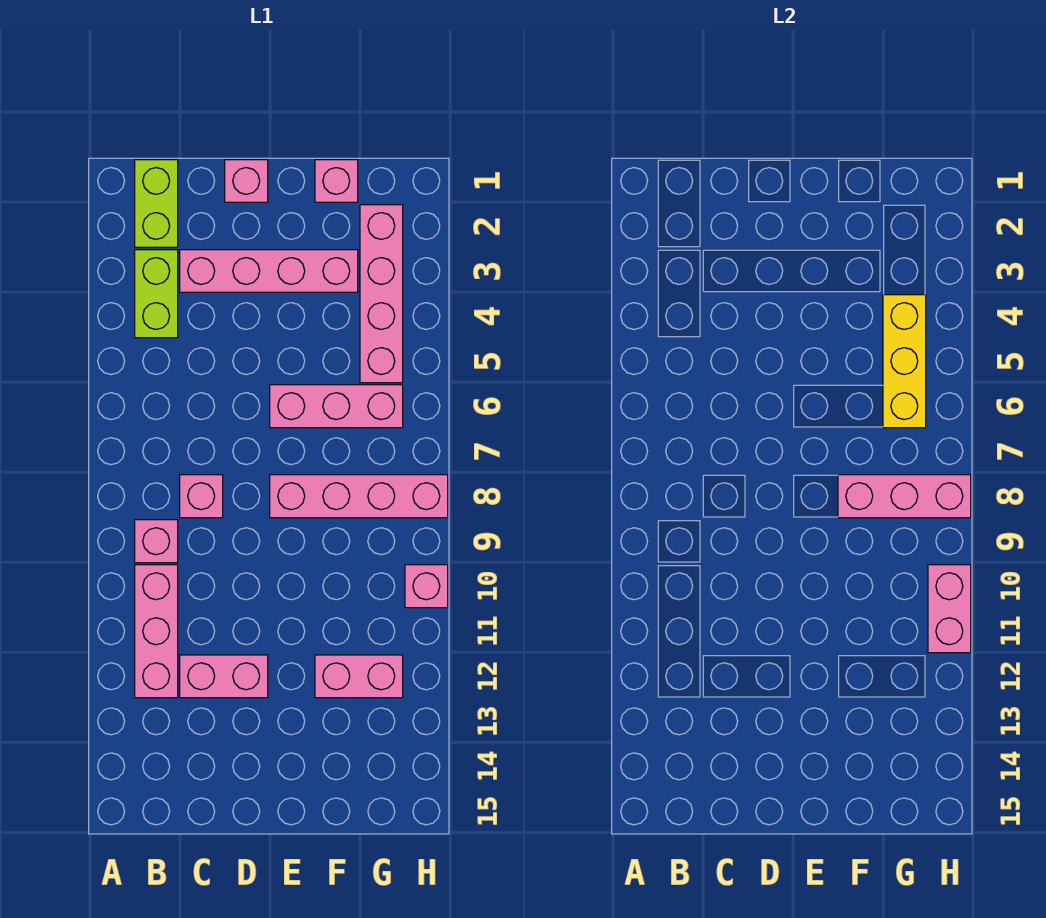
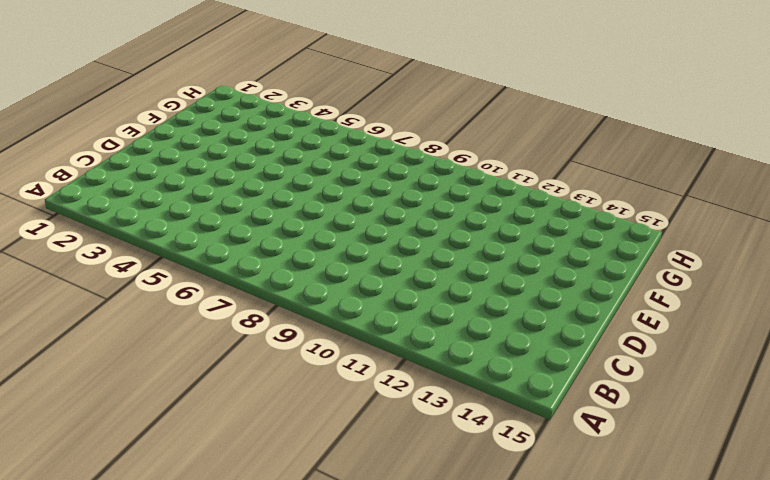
none -> lime 1x2 brick [135,160,178,247]
none -> lime 1x2 brick [135,250,178,338]
none -> pink 1x1 brick [135,520,178,563]

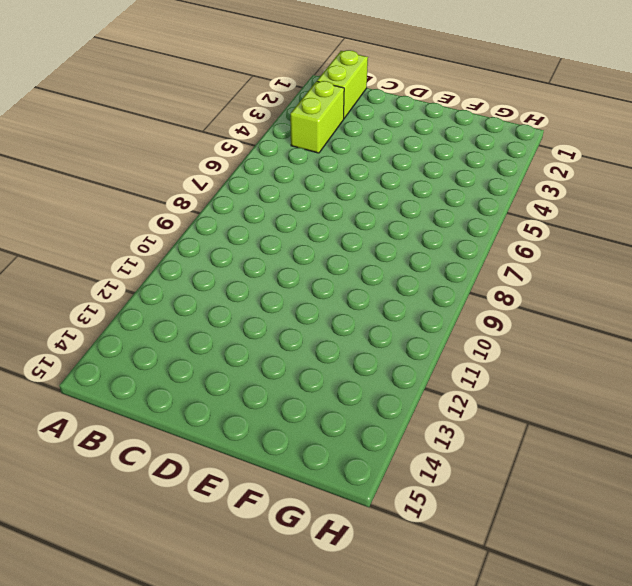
none -> pink 1x1 brick [135,520,178,563]
none -> pink 1x3 brick [135,565,178,698]
none -> pink 1x4 brick [180,250,358,292]

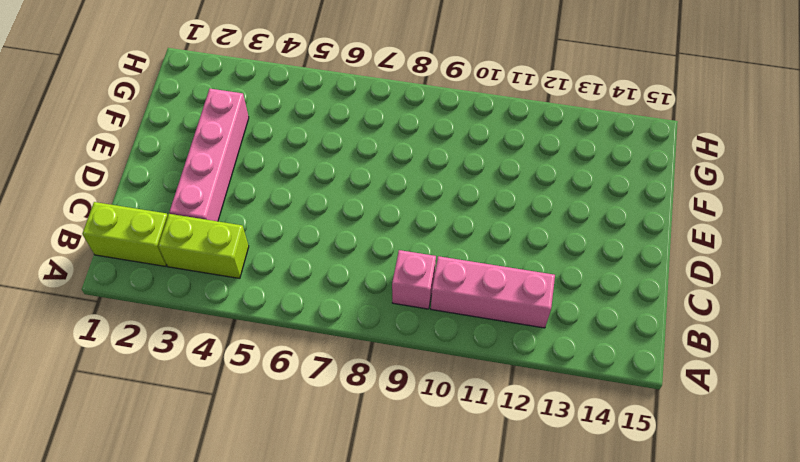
none -> pink 1x1 brick [180,475,223,518]
none -> pink 1x2 brick [180,655,268,698]
none -> pink 1x1 brick [225,160,268,202]

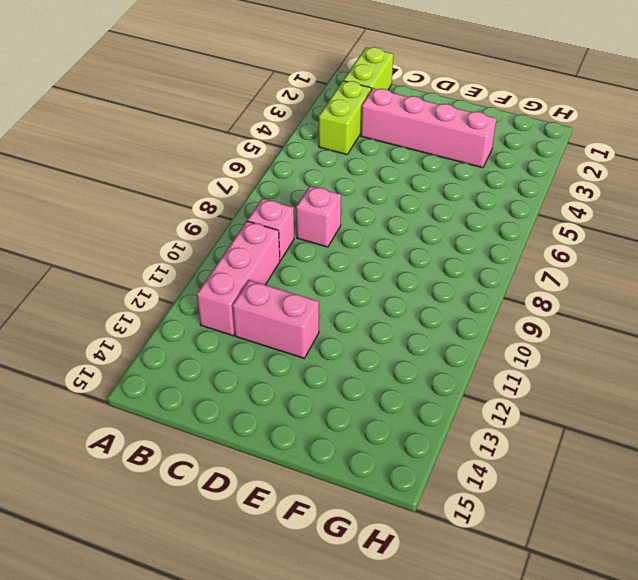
none -> pink 1x1 brick [225,160,268,202]
none -> pink 1x3 brick [270,385,403,428]
none -> pink 1x4 brick [270,475,448,518]

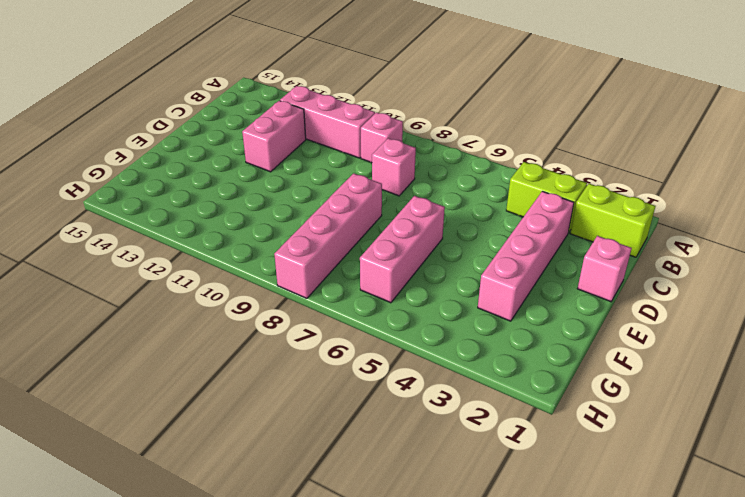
none -> pink 1x1 brick [315,160,358,202]
none -> pink 1x2 brick [315,655,403,698]
none -> pink 1x4 brick [360,205,403,383]

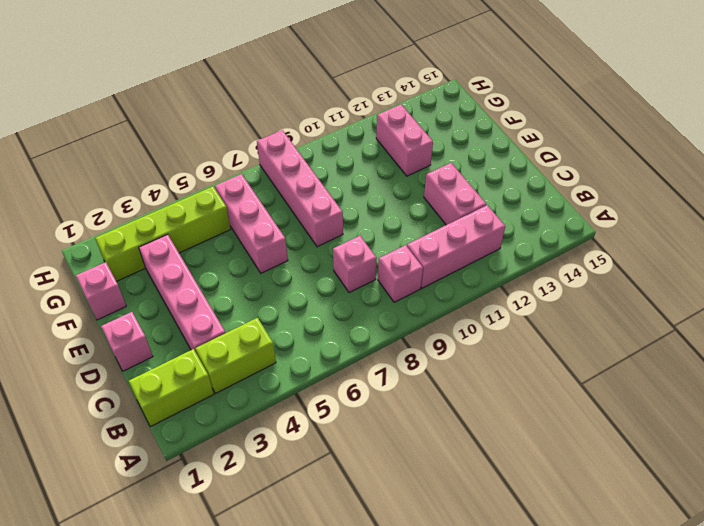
lime 1x4 brick [95,186,231,281] -> pink 1x4 brick [360,205,403,383]
none -> pink 1x1 brick [405,565,448,608]
none -> pink 1x3 brick [838,475,971,518]
none -> yellow 1x3 brick [883,295,926,428]

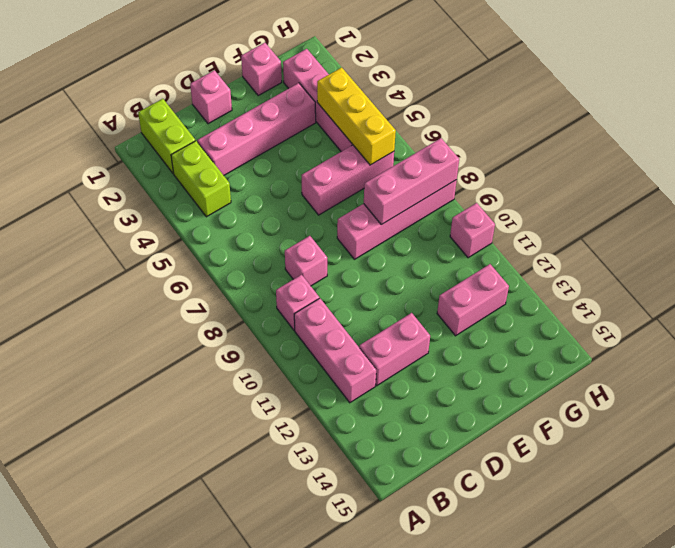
none -> pink 1x2 brick [928,565,971,653]

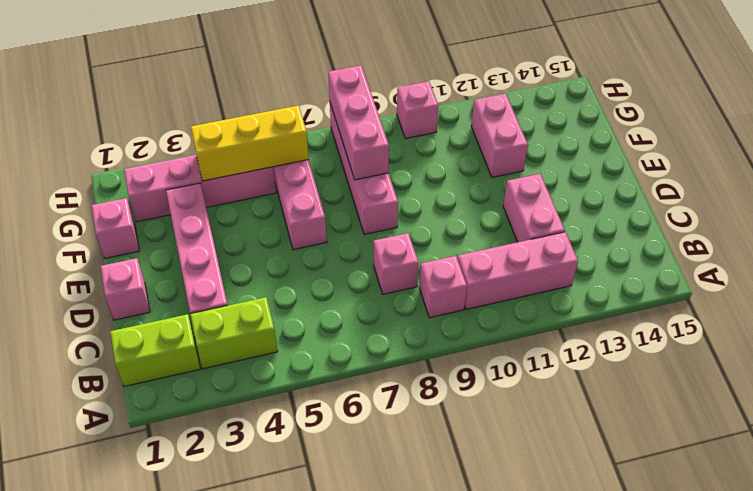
none -> pink 1x2 brick [928,565,971,653]

